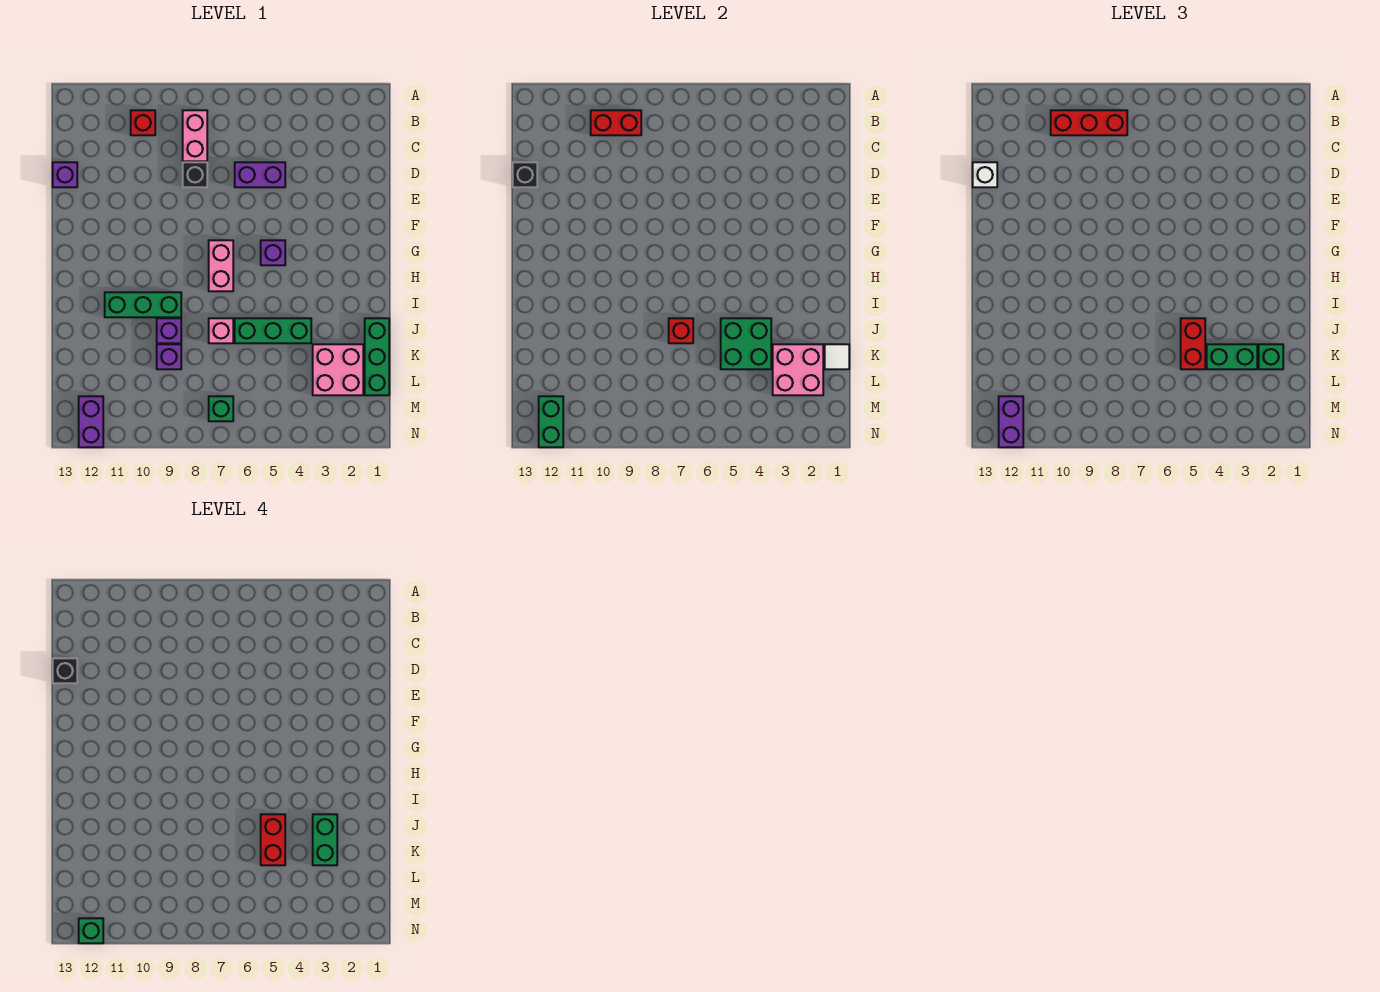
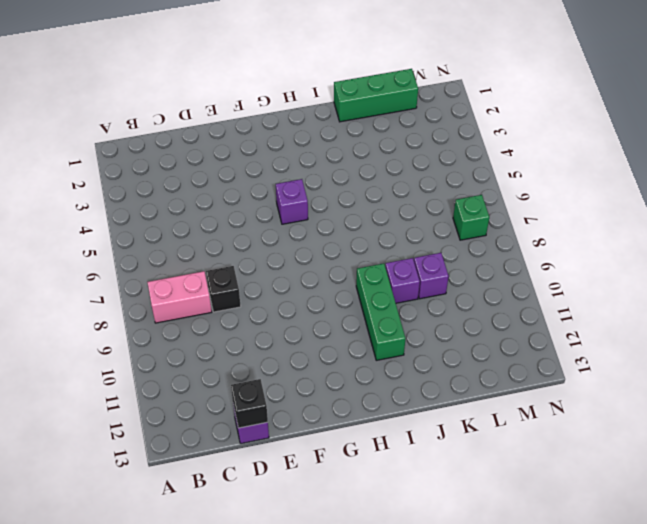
none -> red 1x1 brick [131,110,155,135]
none -> purple 1x2 brick [235,162,285,187]
none -> pink 1x2 brick [209,240,233,291]
none -> green 1x3 brick [235,318,311,343]

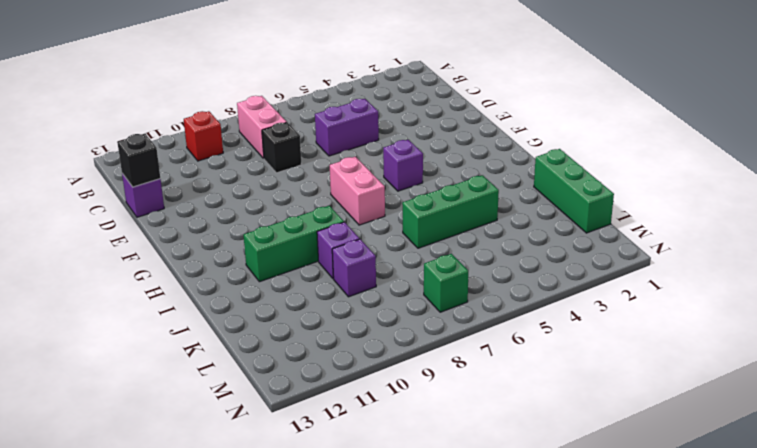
none -> pink 1x1 brick [209,318,233,343]
none -> pink 2x2 brick [313,344,363,395]
none -> purple 1x2 brick [79,396,103,447]
none -> red 1x2 brick [591,110,641,135]

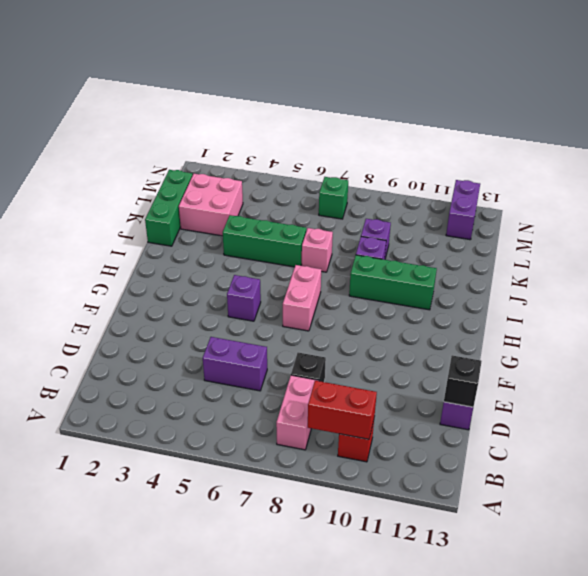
none -> green 2x2 brick [721,318,771,369]
none -> red 1x1 brick [669,318,693,343]
none -> white 1x1 tile [825,344,849,369]
none -> pink 2x2 brick [773,344,823,395]

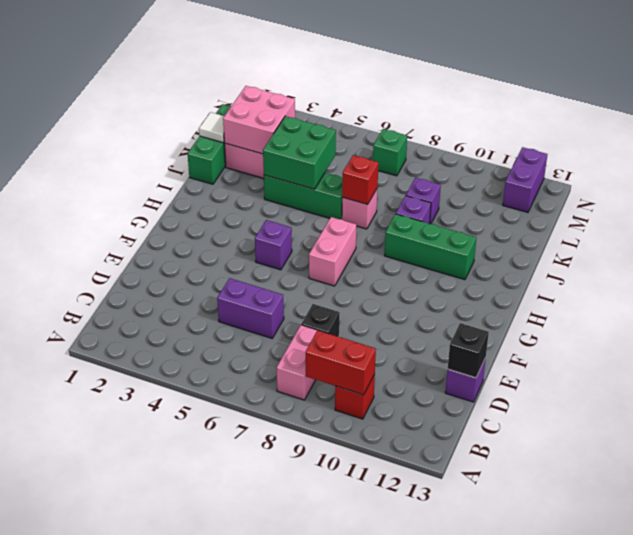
none -> green 1x2 brick [539,396,563,447]
none -> red 1x3 brick [1051,110,1127,135]
none -> white 1x1 brick [973,162,997,187]
none -> red 1x2 brick [1181,318,1205,369]

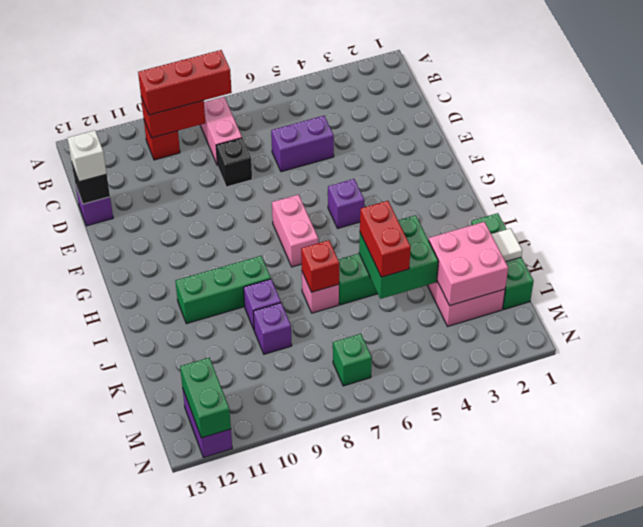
none -> green 1x1 brick [1259,344,1283,369]
none -> green 1x2 brick [1207,344,1257,369]
none -> purple 1x2 brick [999,396,1023,447]
none -> black 1x1 brick [53,658,77,683]

